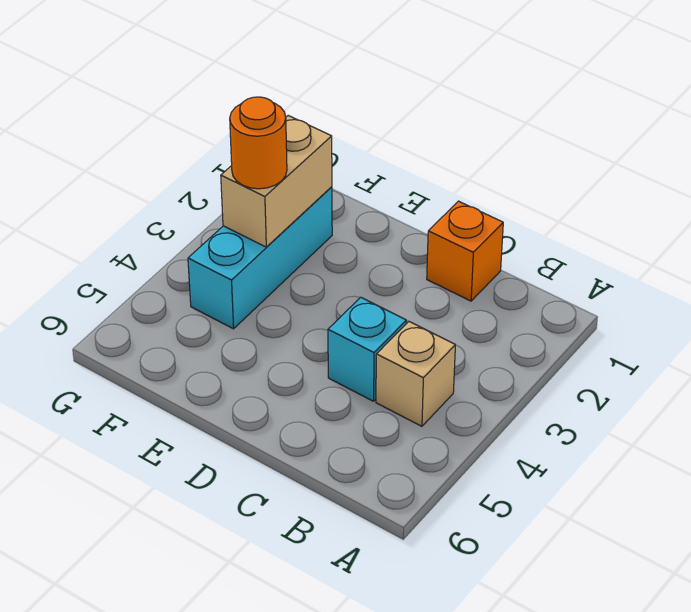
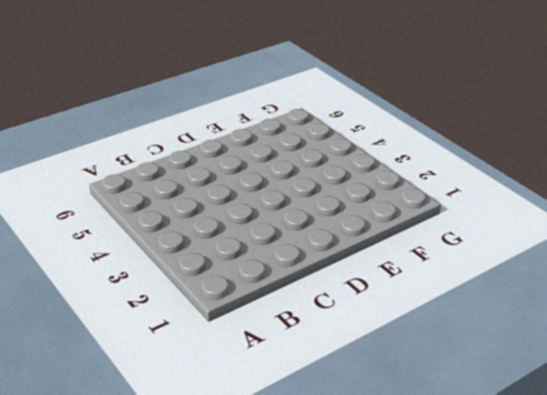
none -> tan 1x1 brick [376,322,455,426]
none -> orange 1x1 brick [427,201,503,301]

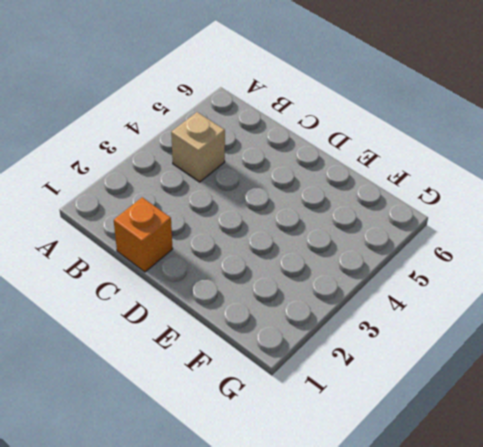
none -> cyan 1x1 brick [328,297,406,401]
none -> cyan 1x3 brick [188,187,332,329]

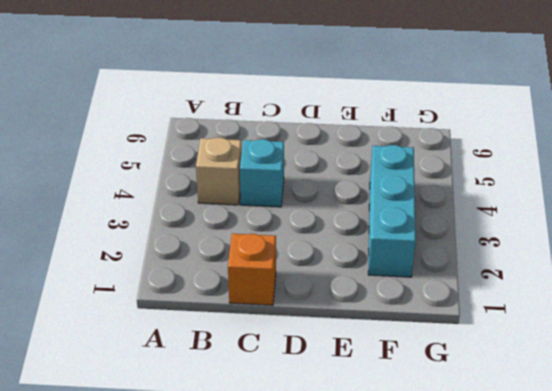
none -> tan 1x2 brick [221,116,332,247]
none -> orange 1x1 round brick [230,97,287,189]

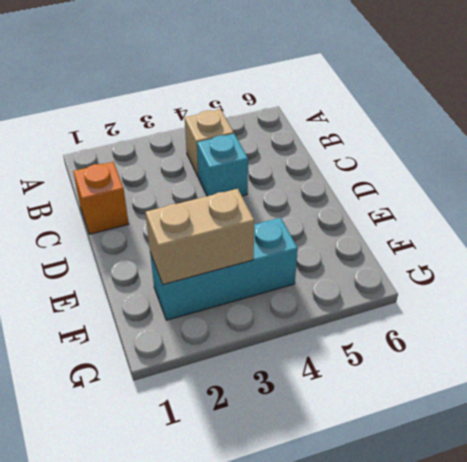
none -> orange 1x1 round brick [230,97,287,189]

